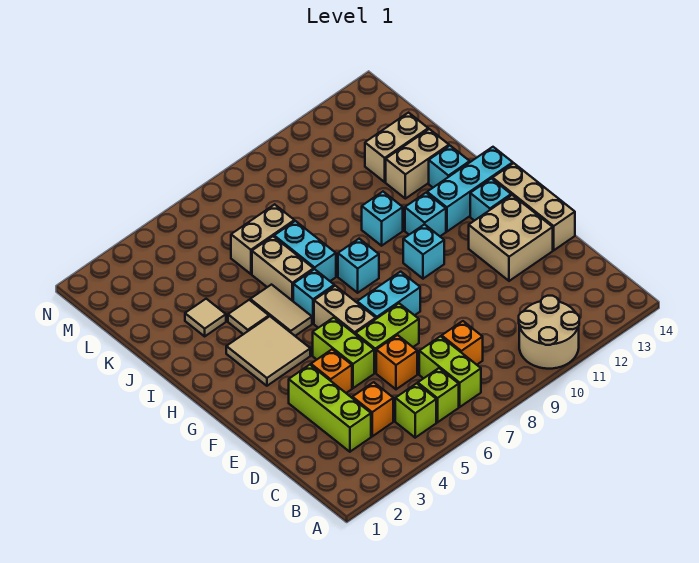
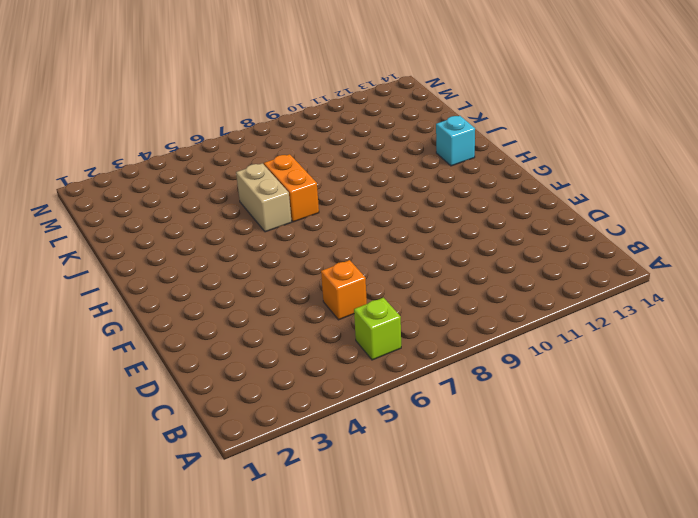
orange 1x2 brick [264,154,319,222] -> cyan 1x2 brick [274,221,336,281]
none -> tan 2x2 round brick [519,296,579,369]
none -> lime 1x1 brick [395,383,436,438]
none -> lime 1x2 brick [419,336,481,407]
none -> lime 1x3 brick [289,365,371,452]

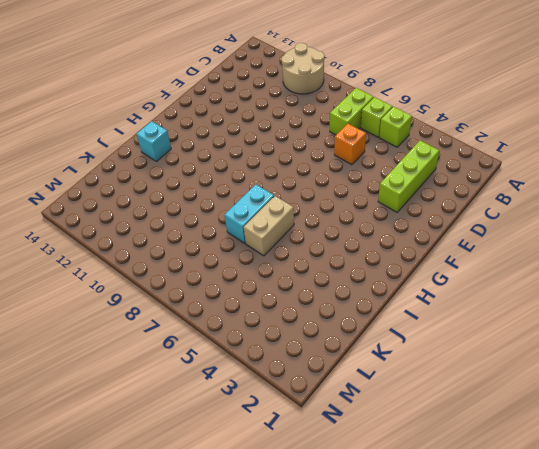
none -> orange 1x1 brick [352,382,393,436]
none -> orange 1x1 brick [442,321,483,365]
none -> orange 1x1 brick [311,349,352,393]
none -> lime 1x2 brick [313,318,374,388]

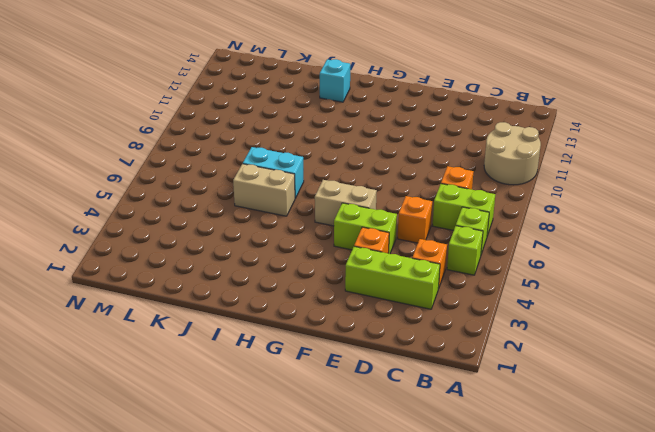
none -> lime 1x2 brick [356,303,419,373]
none -> tan 2x2 brick [469,195,553,281]
none -> tan 1x3 brick [493,163,575,250]
none -> cyan 1x2 brick [357,272,420,319]

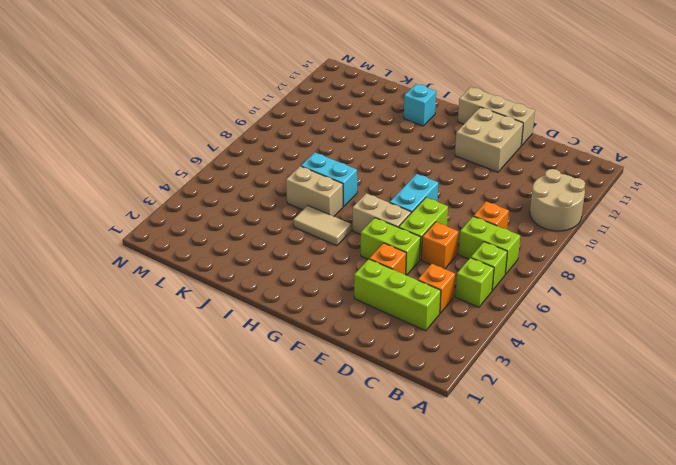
none -> tan 2x2 tile [226,316,310,386]
none -> cyan 1x1 brick [403,224,444,279]
none -> cyan 1x1 brick [470,179,511,221]
none -> cyan 1x1 brick [293,269,334,323]

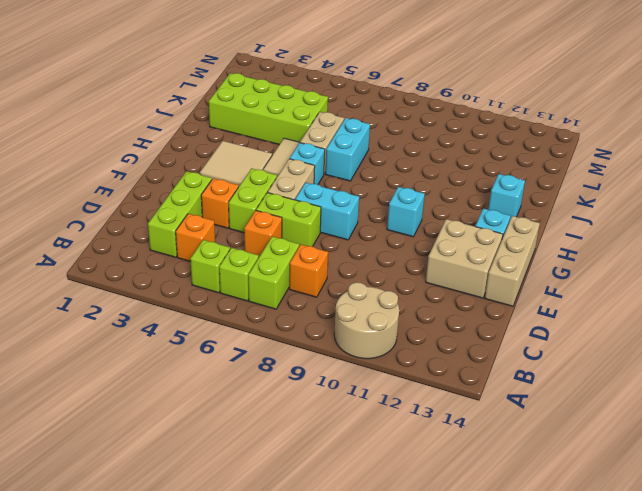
lime 2x4 brick [209,73,328,145] -> tan 1x1 tile [185,299,226,336]
none -> cyan 1x1 brick [338,239,379,293]
none -> cyan 1x1 brick [405,193,446,236]
none -> cyan 1x3 brick [427,147,513,231]
none -> tan 1x1 tile [228,300,269,334]

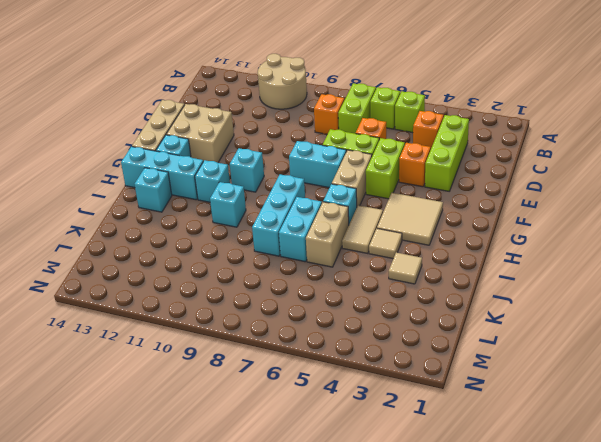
cyan 1x3 brick [252,174,305,256] -> cyan 1x1 brick [338,239,379,293]
none -> tan 1x2 brick [386,129,449,199]
none -> tan 1x2 brick [231,204,294,274]
none -> tan 1x2 brick [365,113,428,182]

